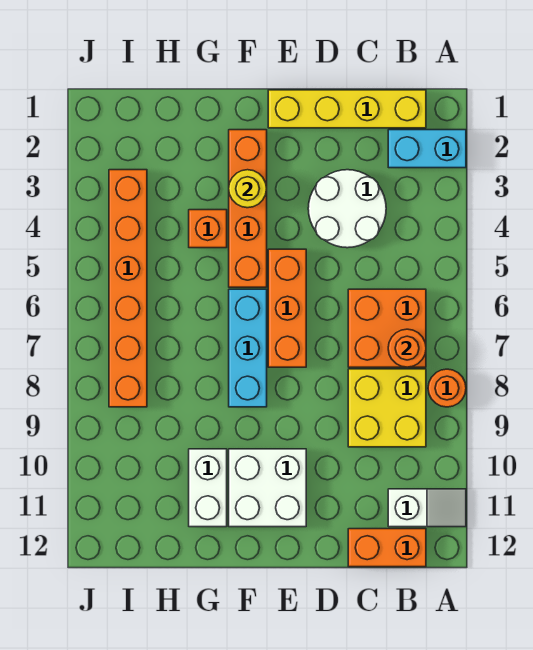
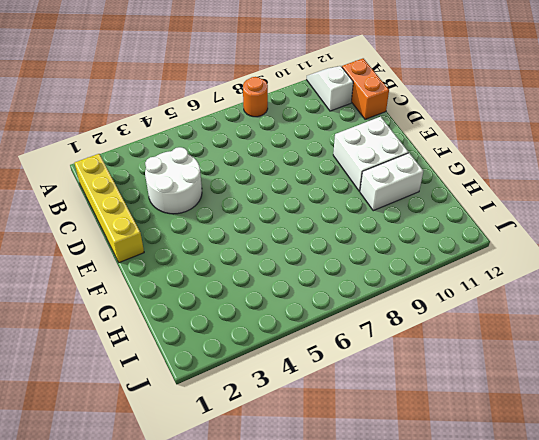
none -> cyan 1x2 brick [388,130,466,168]
none -> orange 2x2 brick [348,289,426,367]
none -> yellow 2x2 brick [348,369,426,447]

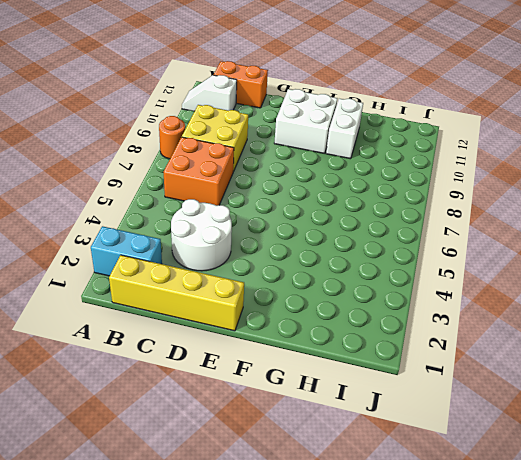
none -> orange 1x3 brick [268,249,306,367]
none -> orange 1x4 brick [229,130,267,287]
none -> cyan 1x3 brick [229,289,267,407]

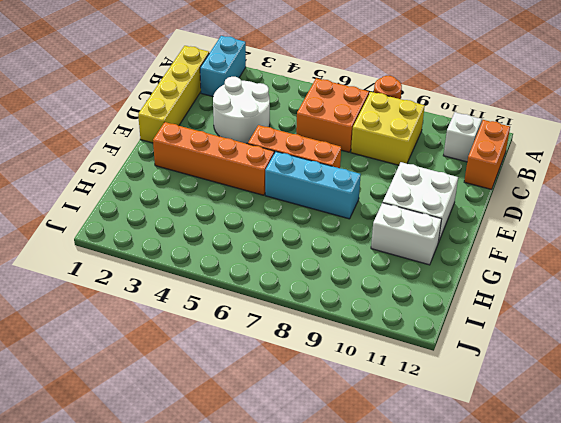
none -> orange 1x1 brick [189,210,227,248]
none -> orange 1x6 brick [109,170,147,407]
none -> orange 1x1 round brick [388,329,426,367]

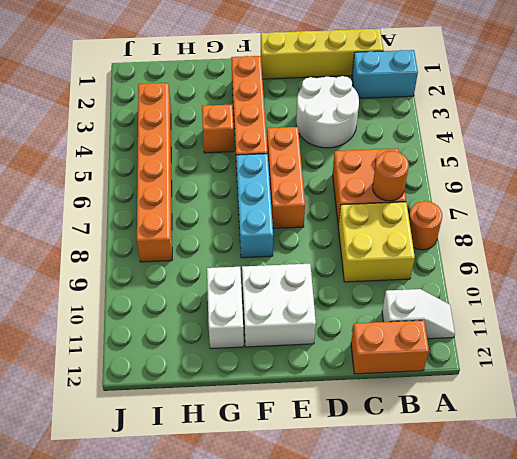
none -> yellow 1x1 round brick [229,170,267,208]

